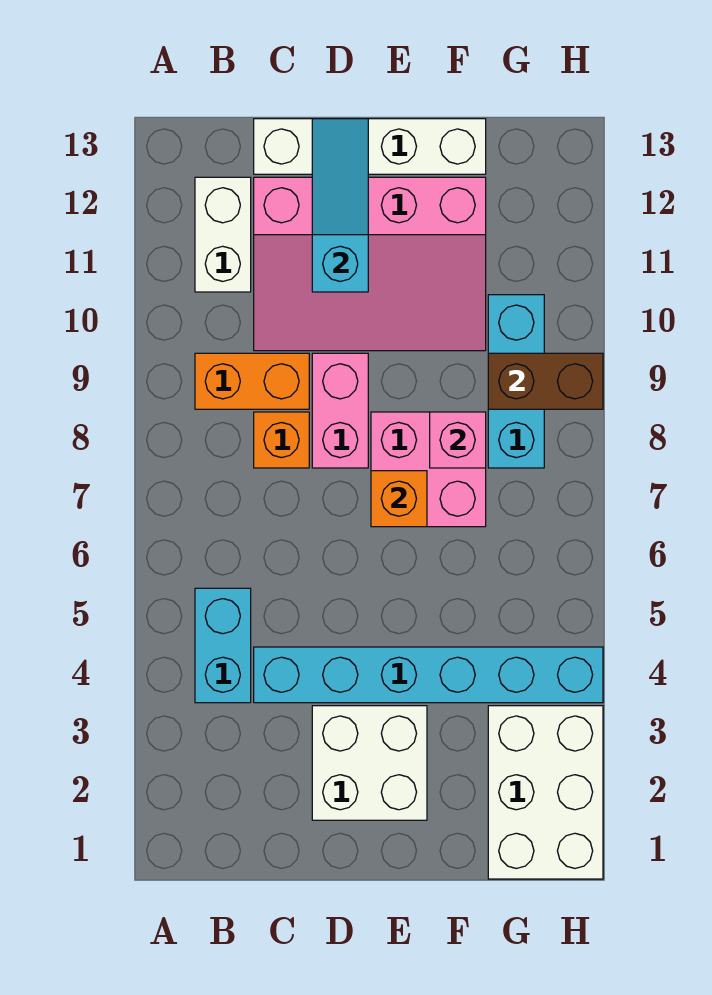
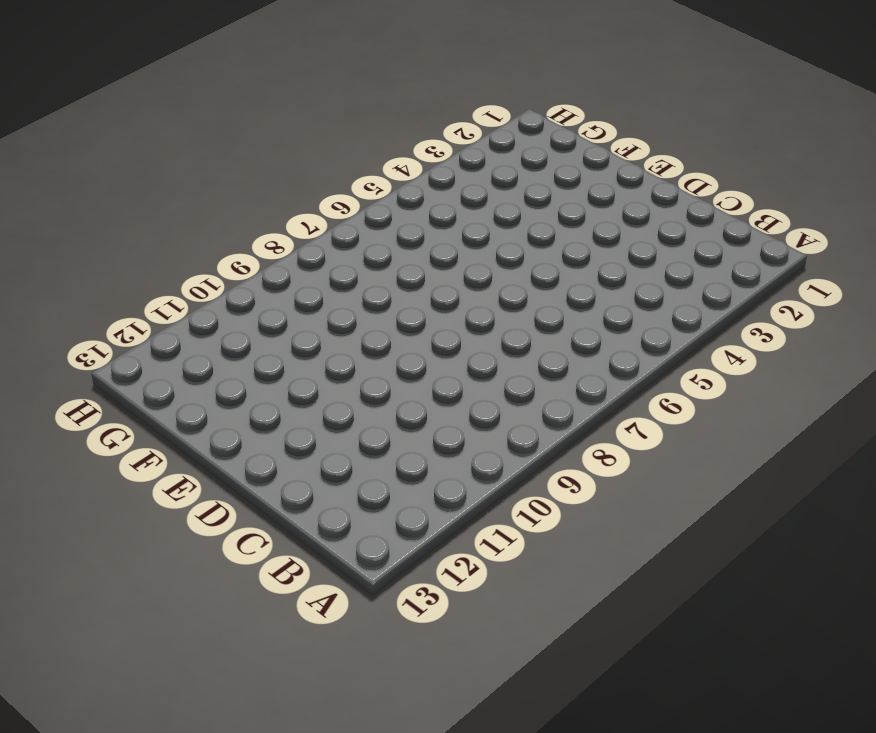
none -> cyan 1x2 brick [195,588,251,703]
none -> orange 1x2 brick [195,353,309,409]
none -> white 1x2 brick [195,177,251,292]

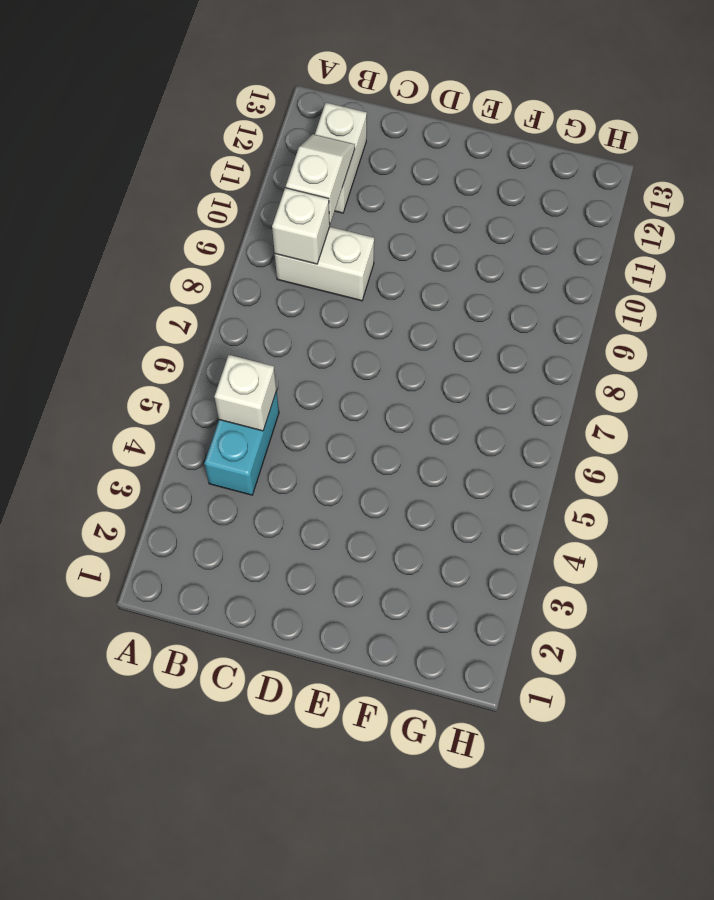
white 1x1 brick [214,355,277,431] -> none
white 1x2 brick [275,227,374,301] -> orange 1x2 brick [195,353,309,409]
white 1x1 brick [272,188,330,264] -> none
white 1x2 slope [286,134,355,223] -> none
none -> cyan 1x6 brick [254,647,603,703]
none -> orange 1x1 brick [254,412,309,468]
none -> pink 3x4 slope [254,177,486,351]

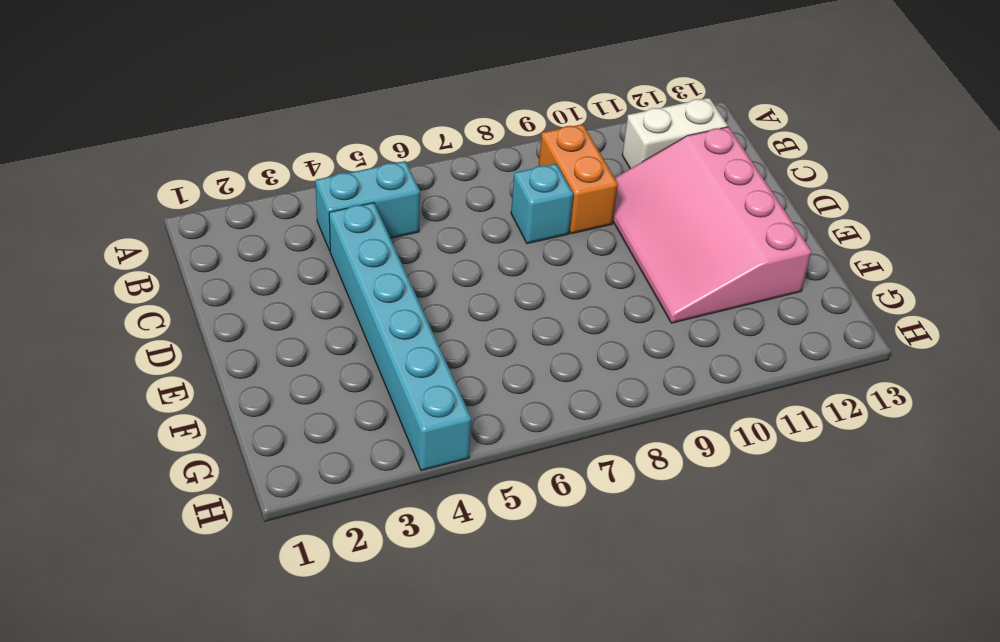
cyan 1x1 brick [511,164,573,244] -> orange 1x1 brick [254,412,309,468]
none -> white 1x4 brick [254,119,486,174]
none -> white 2x2 brick [312,706,427,820]
none -> pink 1x2 brick [312,353,368,468]

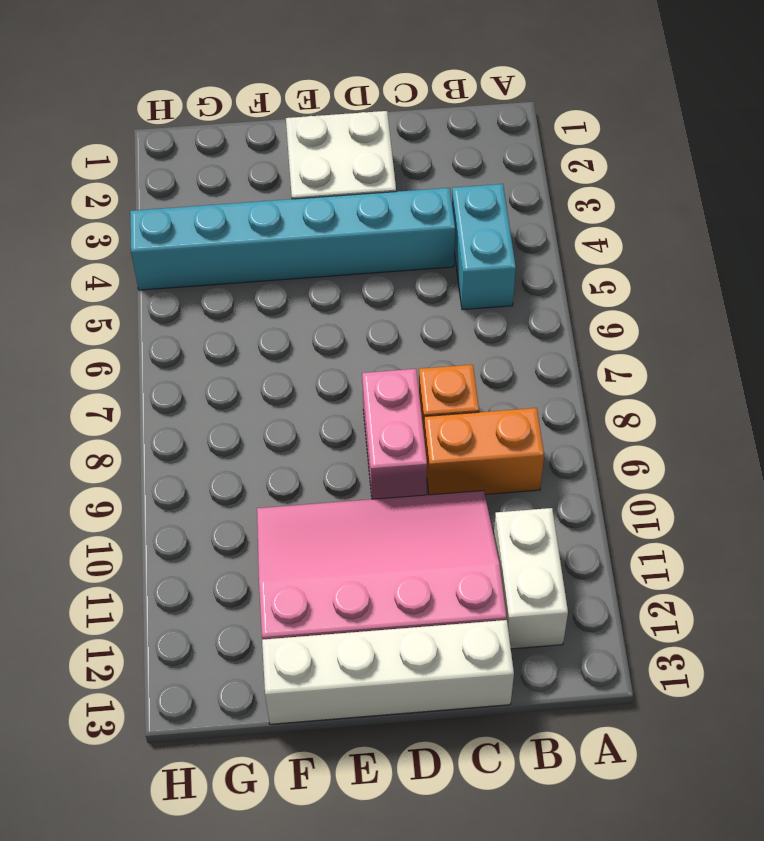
none -> pink 2x2 brick [371,412,486,527]
none -> white 2x3 brick [488,706,603,879]
none -> cyan 1x3 brick [488,295,544,468]

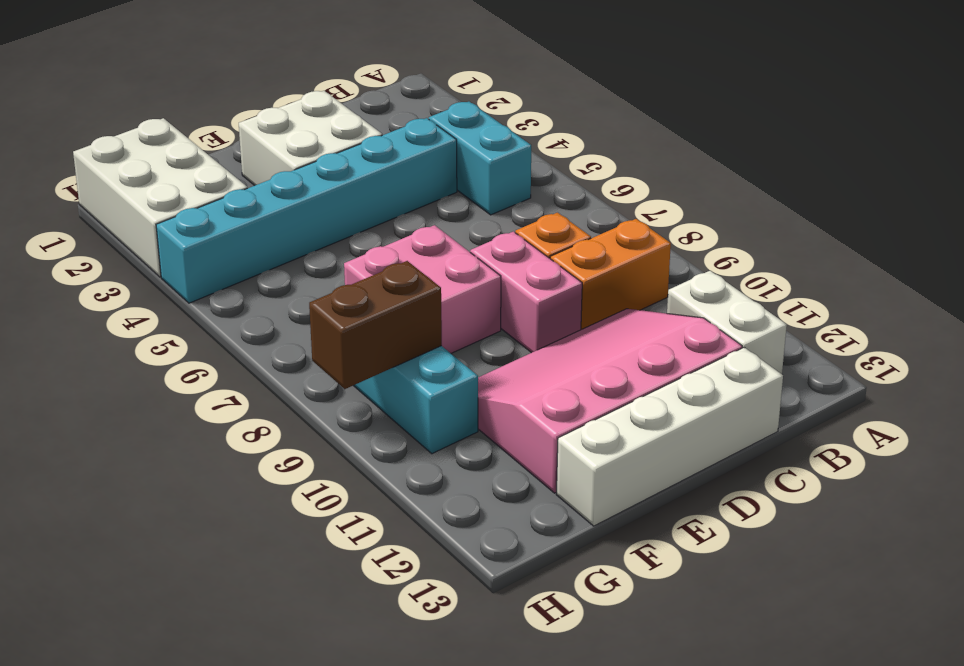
none -> cyan 1x3 slope [312,119,368,292]
none -> orange 1x1 brick [371,471,427,527]
none -> pink 1x1 brick [430,412,486,468]

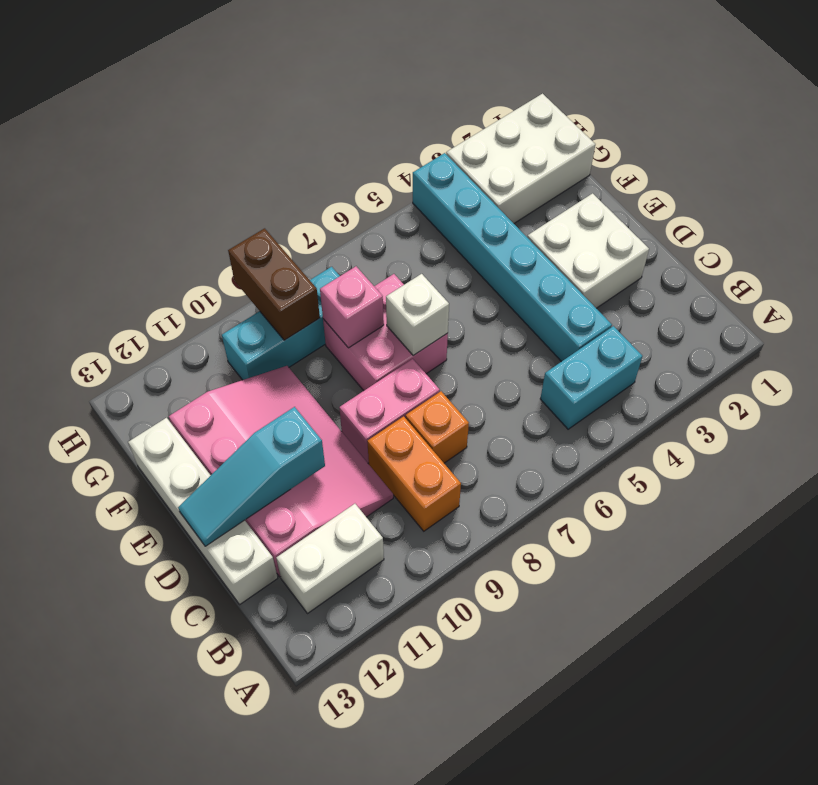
white 1x1 brick [386,274,449,356] -> orange 1x1 brick [371,471,427,527]

